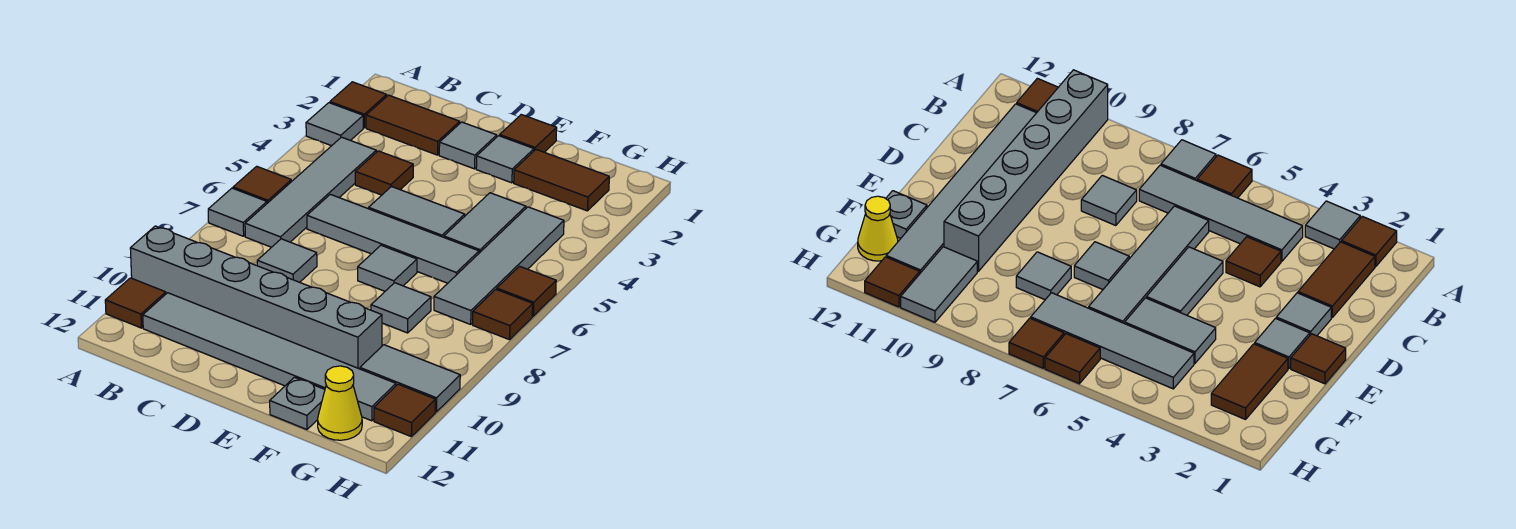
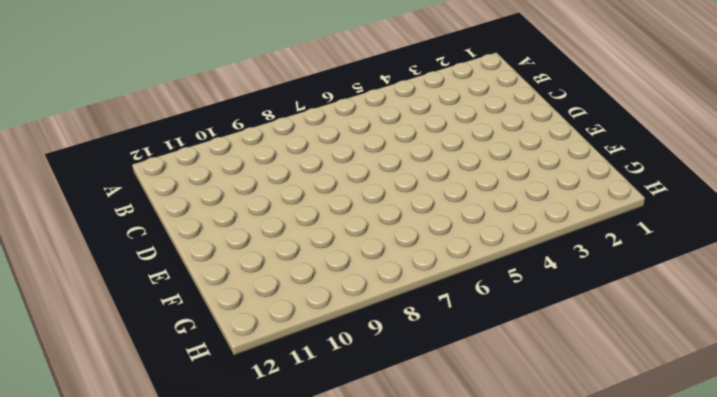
none -> brown 1x1 tile [330,82,387,128]
none -> grey 1x1 tile [306,103,363,146]
none -> brown 1x1 tile [233,166,291,203]

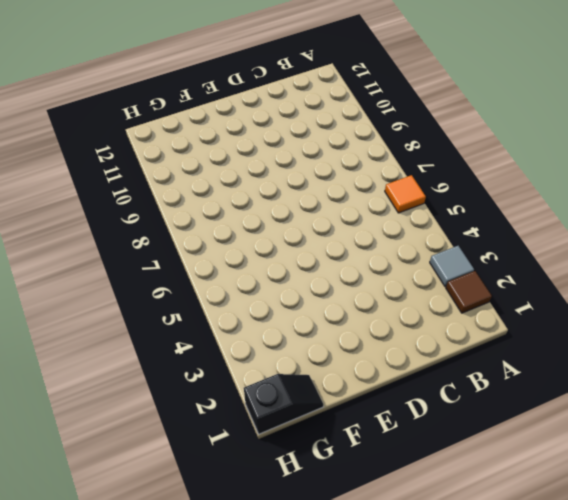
orange 1x1 tile [385,175,426,213] -> brown 1x1 tile [233,166,291,203]
black 1x2 slope [244,374,323,434] -> none
none -> grey 1x1 tile [208,188,267,236]
none -> grey 1x6 brick [130,226,382,369]
none -> brown 1x1 tile [105,278,166,328]

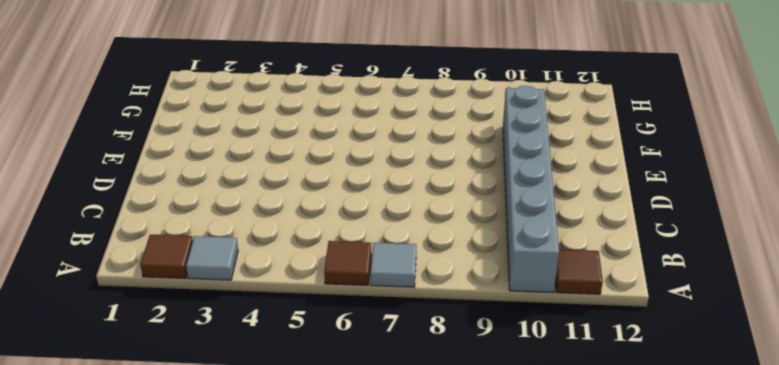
none -> brown 1x2 tile [366,95,460,155]
none -> grey 1x4 tile [245,137,376,247]
none -> grey 1x6 tile [143,293,396,421]

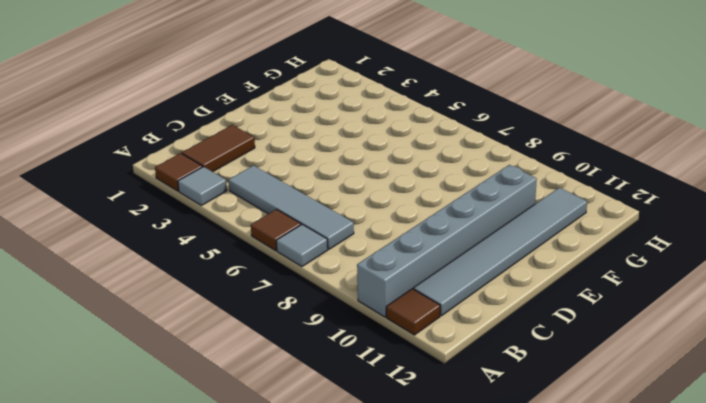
none -> brown 1x1 tile [355,151,413,195]
none -> grey 1x4 tile [307,194,479,283]
none -> grey 1x1 tile [257,239,317,282]

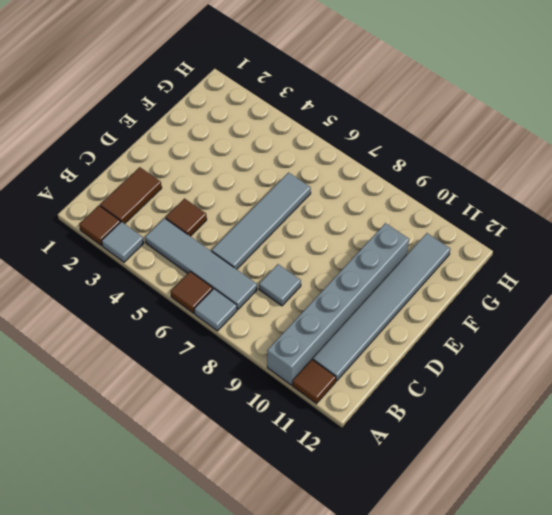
none -> grey 1x1 tile [439,122,497,169]
none -> grey 1x2 tile [369,187,465,237]
none -> brown 1x1 tile [500,115,557,152]

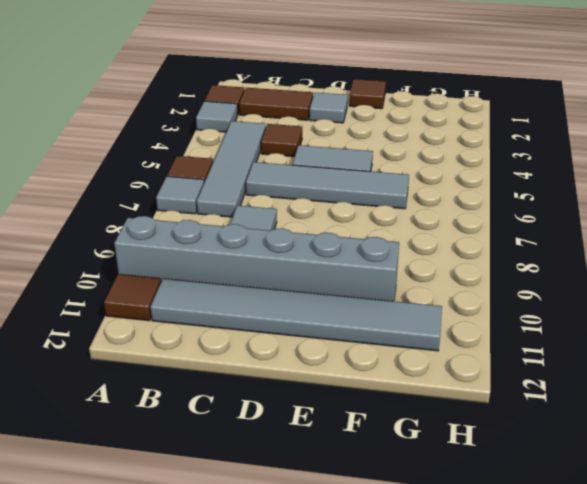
none -> grey 1x1 tile [476,136,534,183]
none -> grey 1x1 tile [358,245,417,291]
none -> brown 1x2 tile [514,150,609,211]

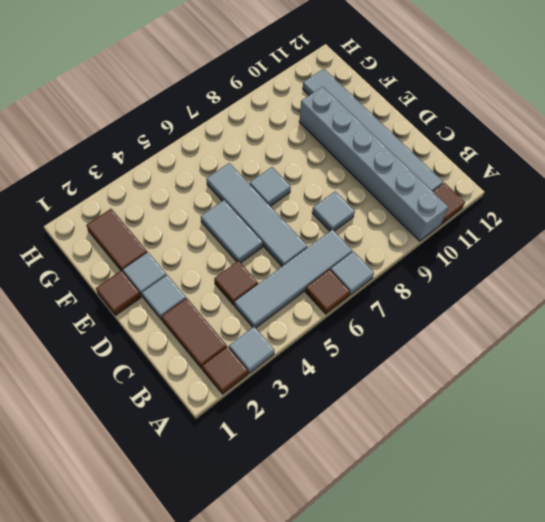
none -> grey 1x2 tile [444,193,526,253]
none -> grey 1x1 tile [371,283,431,333]
none -> grey 1x1 plate [270,377,325,430]

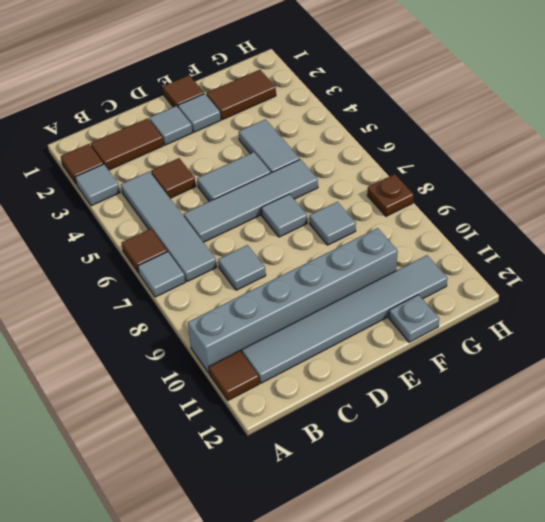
brown 1x1 plate [367,174,414,216] -> none
none -> grey 1x4 tile [434,207,564,324]
none -> grey 1x2 tile [360,345,460,412]
none -> yellow 1x1 cone [318,366,362,440]

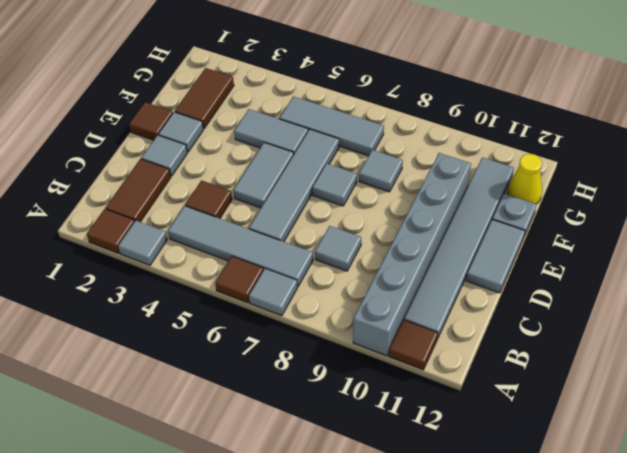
grey 1x2 tile [466,220,525,293] -> grey 1x2 tile moved to [360,345,460,412]
grey 1x3 tile [280,96,384,156] -> grey 1x4 tile [434,207,564,324]
none -> brown 1x1 tile [497,266,556,316]
none -> brown 1x1 tile [473,289,533,340]
none -> brown 1x1 tile [374,384,435,436]

